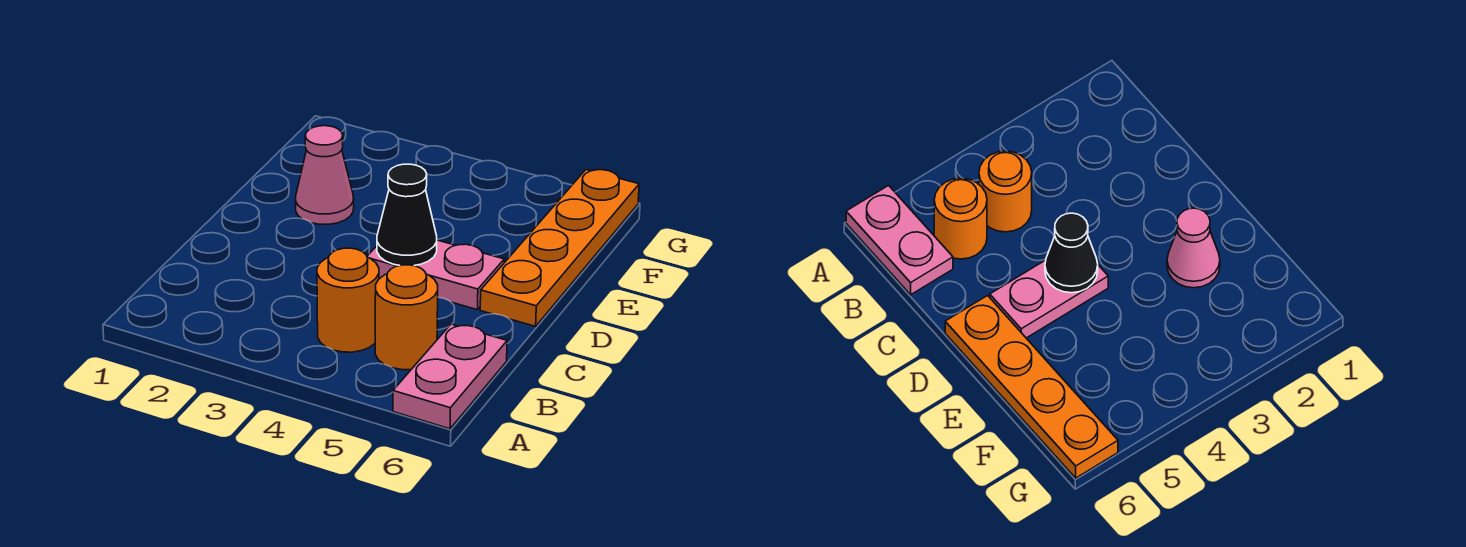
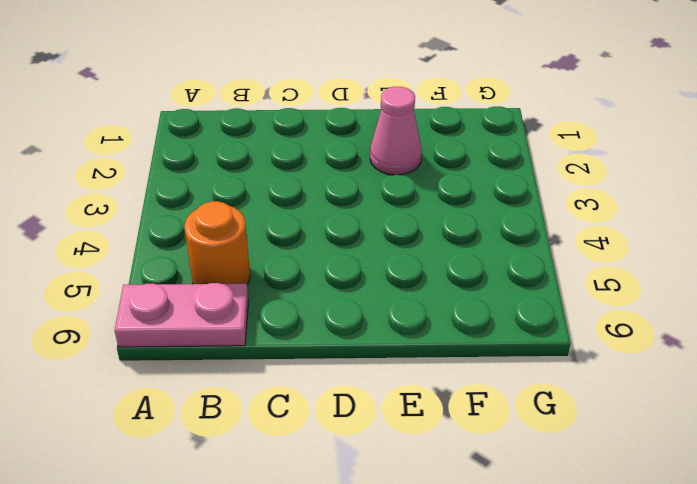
none -> orange 1x1 round brick [317,248,379,352]
none -> pink 1x2 plate [367,240,504,309]

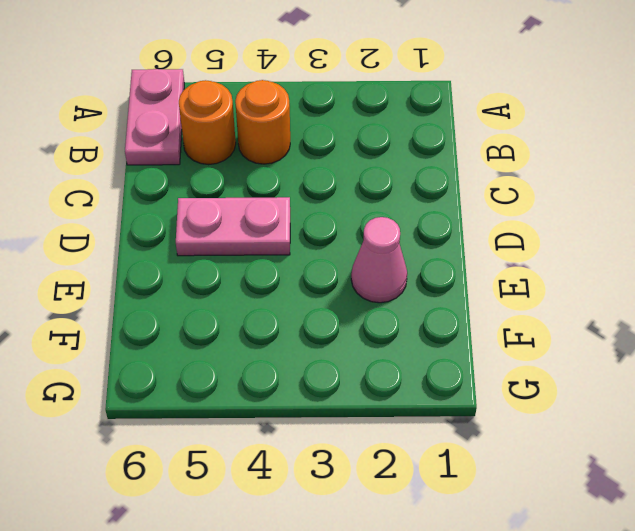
none -> orange 1x4 plate [480,170,639,326]
none -> black 1x1 cone [377,164,437,266]

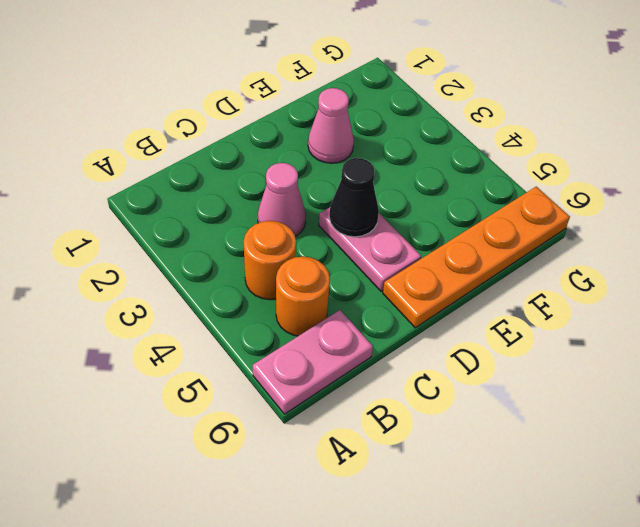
pink 1x1 cone [258,163,306,237] -> none

